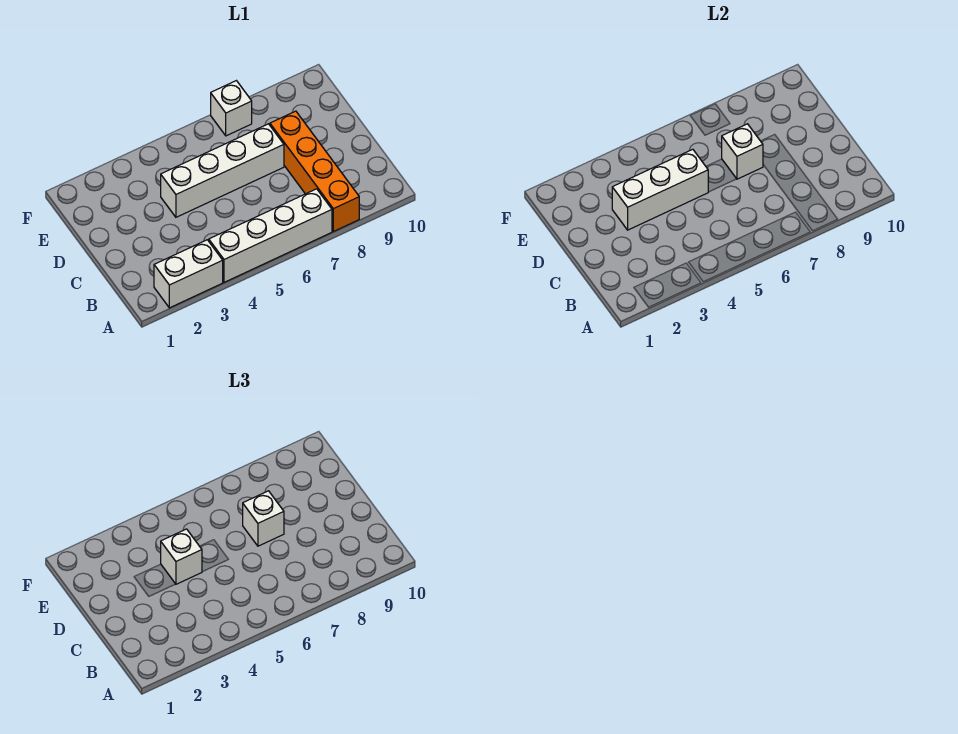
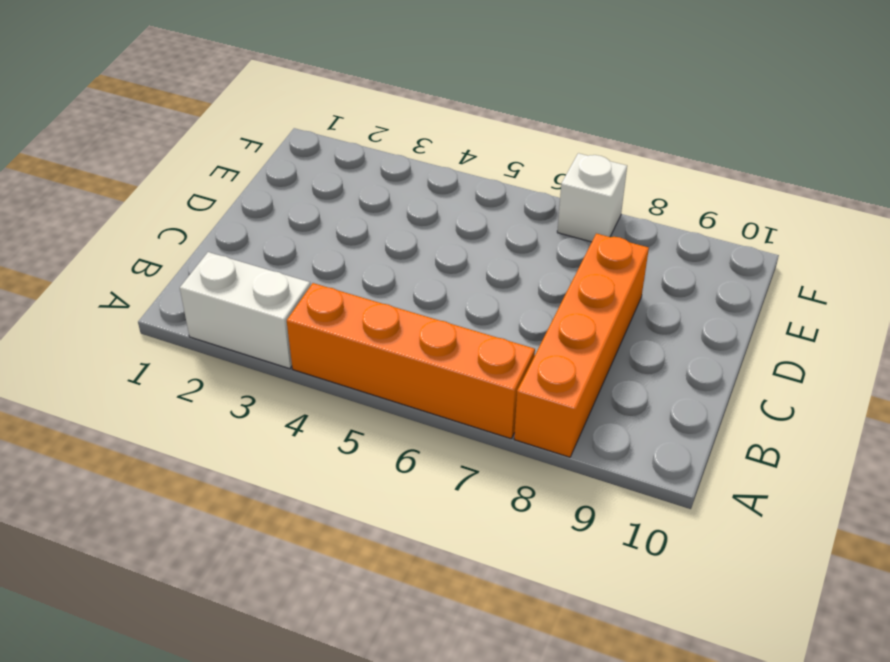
orange 1x4 brick [287,283,535,439] -> white 1x4 brick [209,189,332,282]
none -> white 1x4 brick [161,124,284,217]
none -> white 1x3 brick [612,149,708,230]

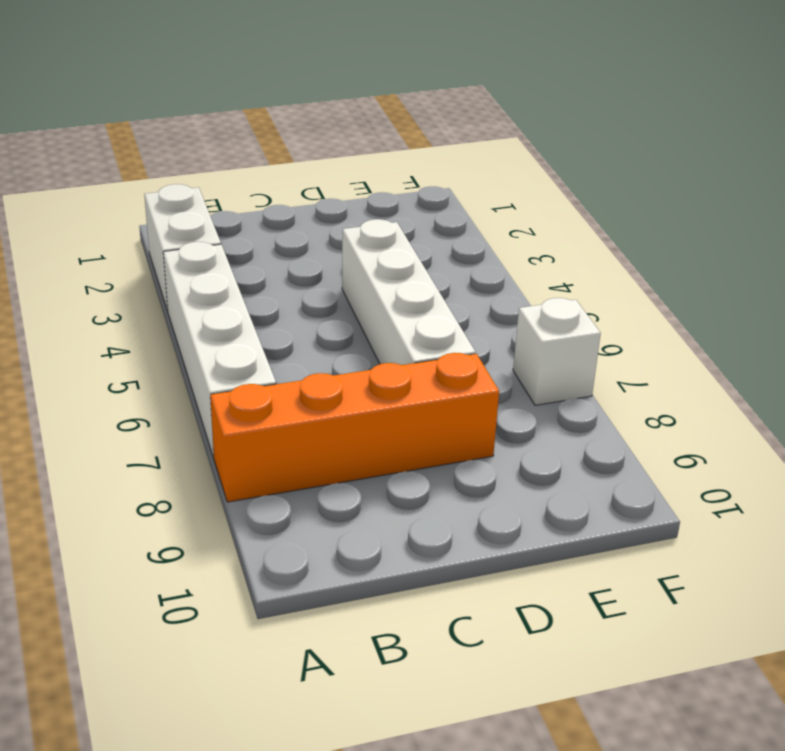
none -> white 1x3 brick [612,149,708,230]
none -> white 1x1 brick [722,124,763,179]

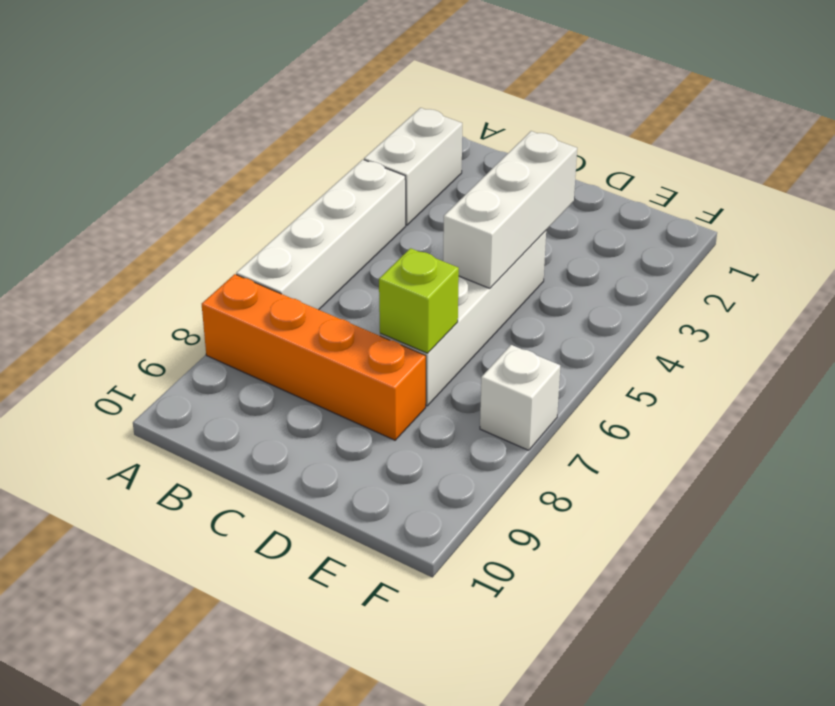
lime 1x1 brick [379,248,459,353] -> white 1x1 brick [722,124,763,179]
none -> white 1x1 brick [161,529,202,584]
none -> white 1x1 brick [243,491,284,546]

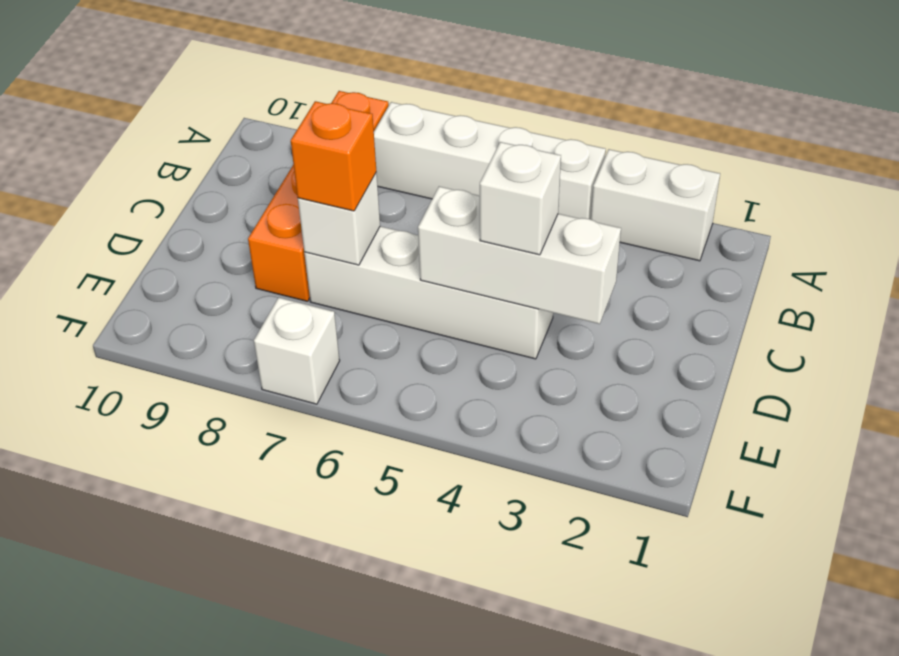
orange 1x1 brick [291,101,376,211] -> white 1x1 brick [243,491,284,546]

